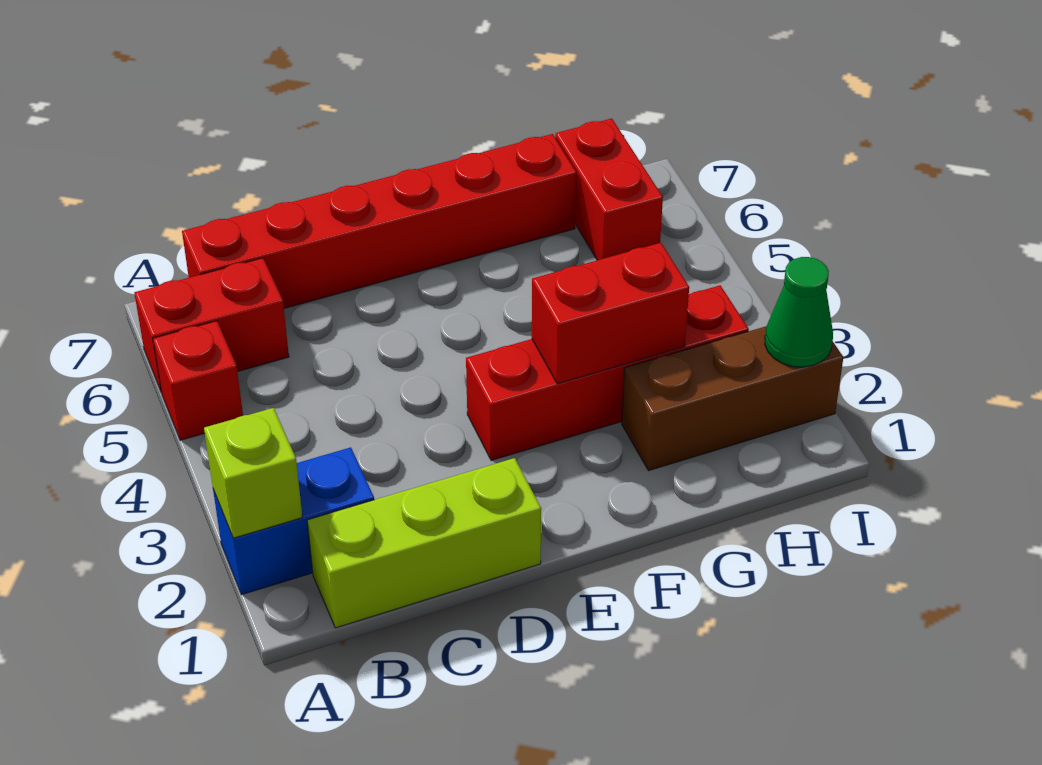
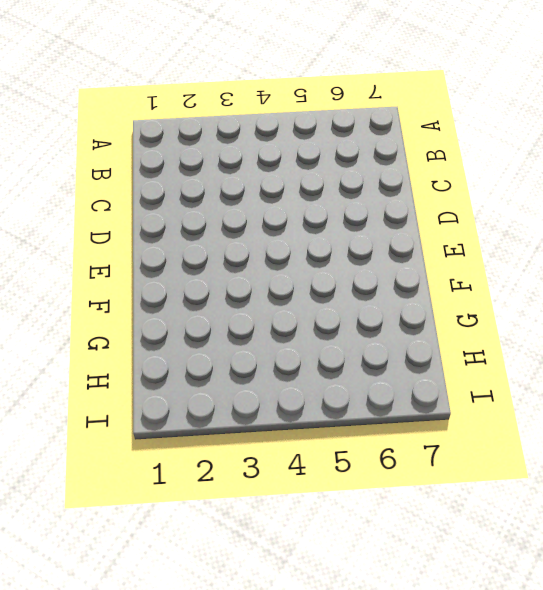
none -> blue 1x2 brick [213,447,374,595]
none -> red 1x1 brick [153,321,243,440]

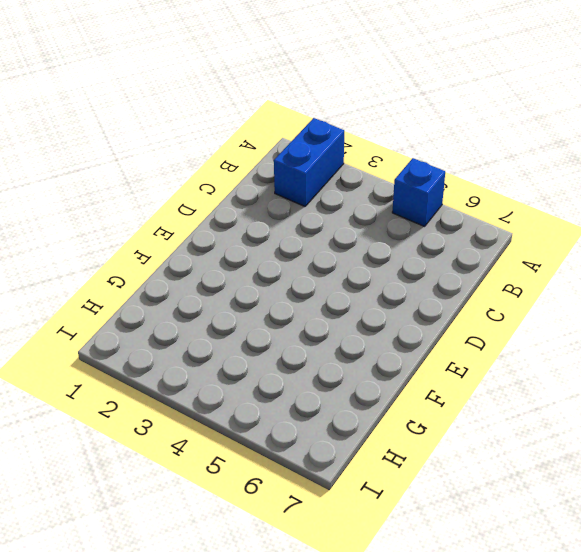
blue 1x1 brick [392,158,445,226] -> red 1x1 brick [153,321,243,440]
none -> red 1x2 brick [134,258,289,393]
none -> lime 1x3 brick [307,458,541,628]

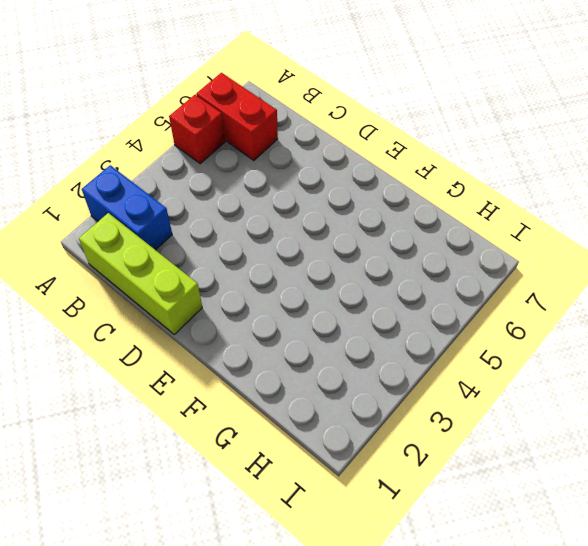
none -> red 1x6 brick [182,134,576,308]
none -> red 1x4 brick [466,285,749,460]

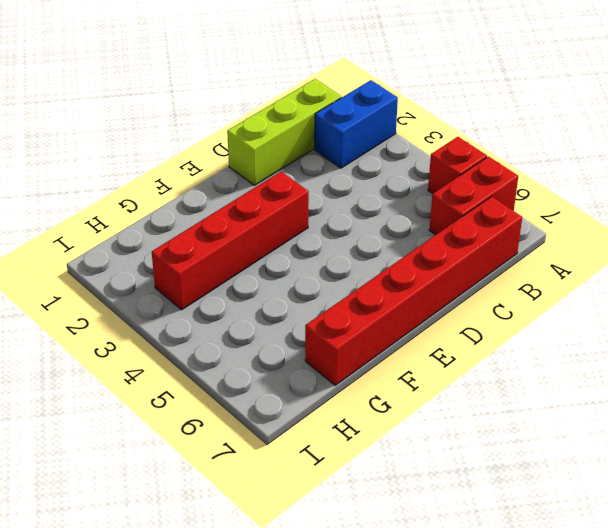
none -> brown 1x3 brick [622,326,843,471]
none -> red 1x2 brick [555,118,663,260]

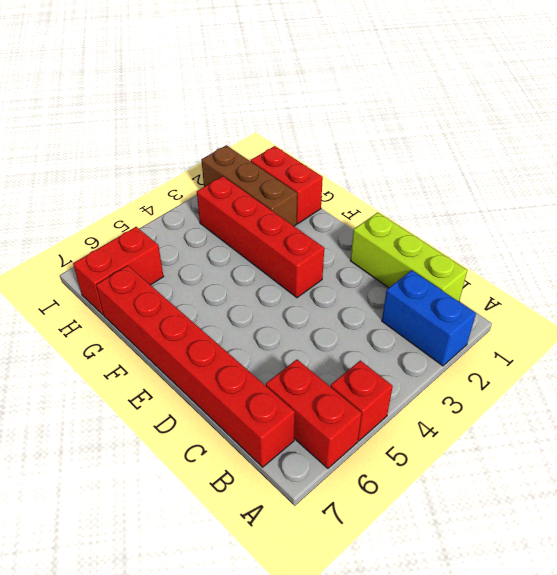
red 1x2 brick [251,146,323,224] -> red 1x2 brick moved to [532,243,689,384]
none -> lime 1x1 brick [204,408,302,538]
none -> green 1x1 cone [765,257,833,367]

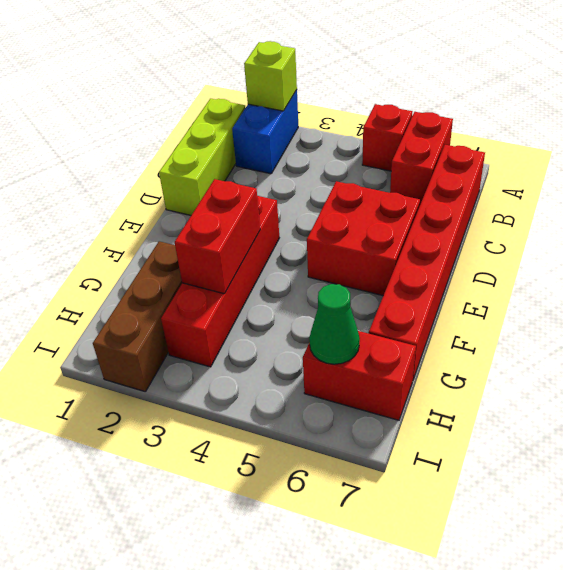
red 2x2 brick [307,181,420,295] -> none
green 1x1 cone [309,284,360,364] -> green 1x1 cone moved to [765,257,833,367]

